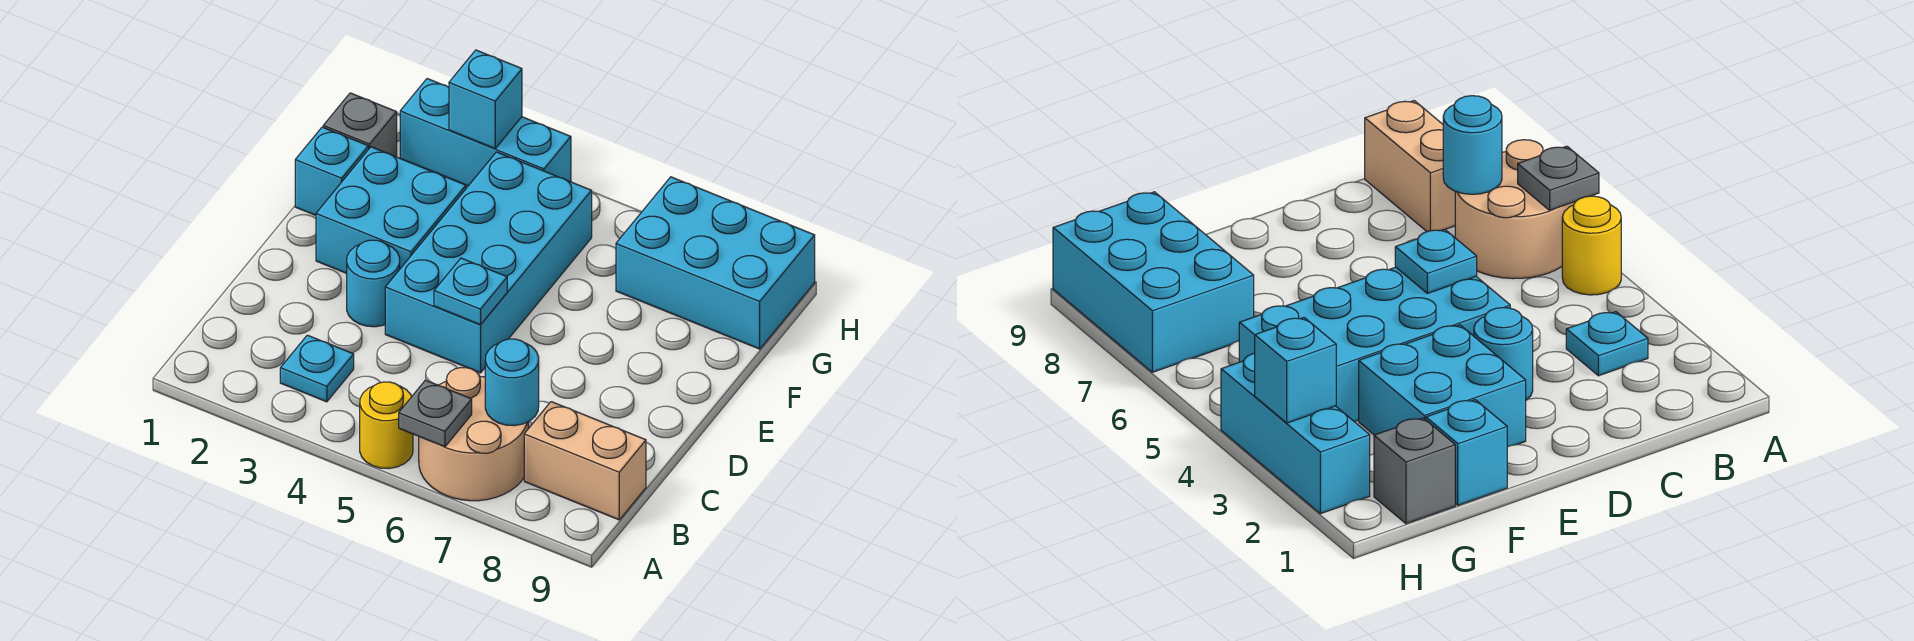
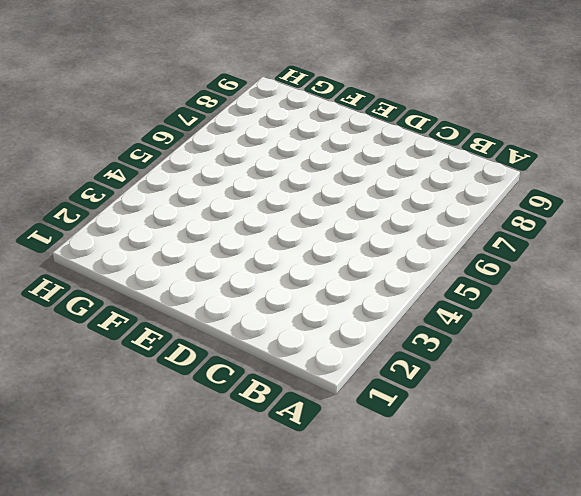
none -> yellow 1x1 round brick [360,382,413,468]
none -> tan 2x2 round brick [419,368,528,501]
none -> cyan 1x1 plate [280,335,354,402]

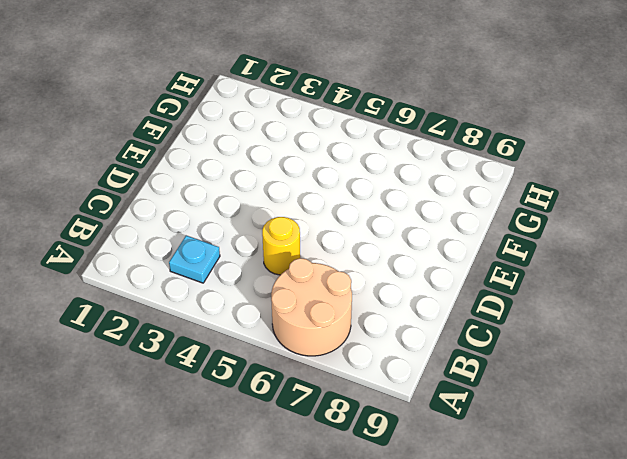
yellow 1x1 round brick [262,217,300,275] -> yellow 1x1 round brick moved to [360,382,413,468]
none -> tan 1x2 brick [524,402,646,520]
none -> cyan 1x1 round brick [347,240,400,327]
none -> cyan 2x4 brick [385,152,592,373]

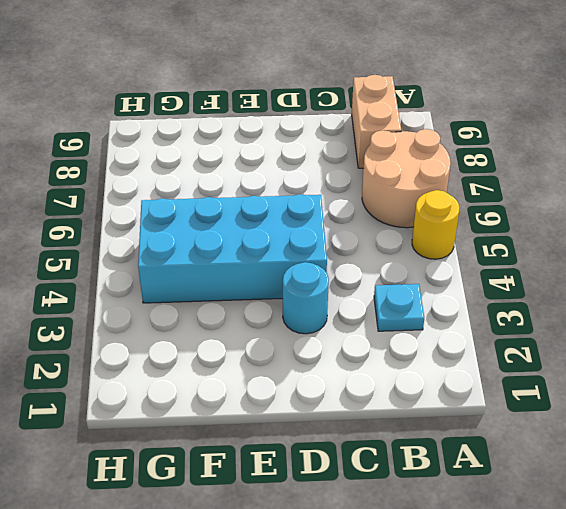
none -> cyan 2x2 brick [316,147,466,273]
none -> cyan 1x1 brick [295,127,368,215]
none -> grey 1x1 brick [323,93,397,157]

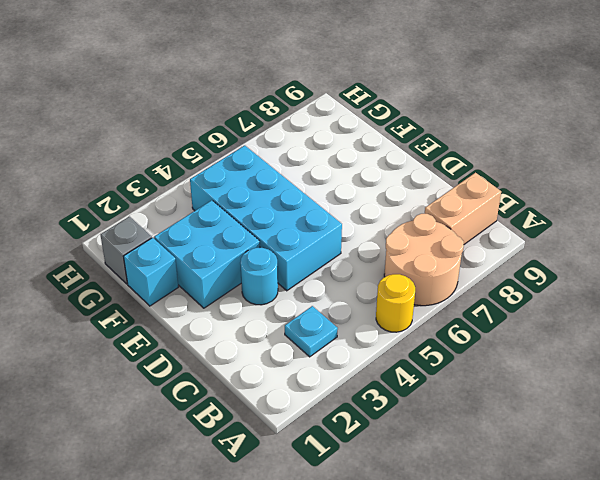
none -> cyan 2x3 brick [616,177,815,349]
none -> cyan 1x3 brick [400,79,571,186]
none -> grey 1x1 plate [399,380,472,447]

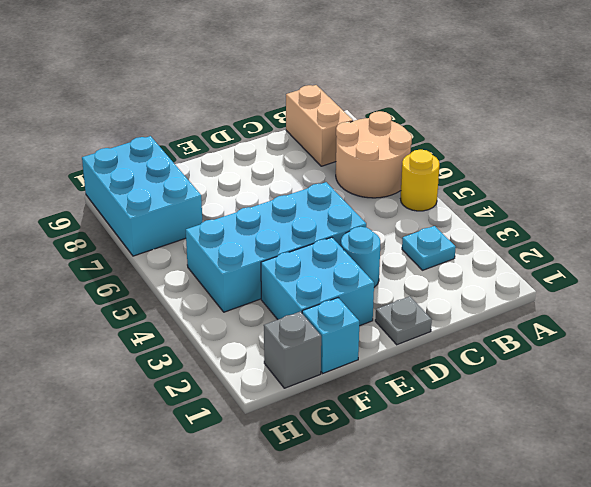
grey 1x1 plate [375,296,432,345] -> grey 1x1 plate moved to [399,380,472,447]
none -> cyan 1x3 brick [400,79,571,186]
none -> cyan 1x1 round brick [485,339,539,426]
none -> cyan 1x1 plate [434,258,507,325]

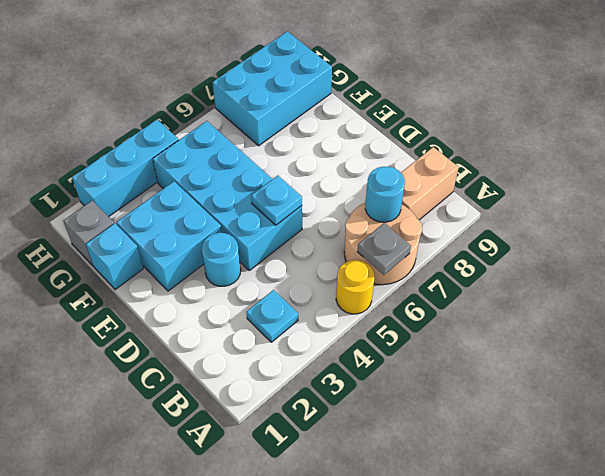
none -> cyan 1x1 brick [449,50,522,148]

